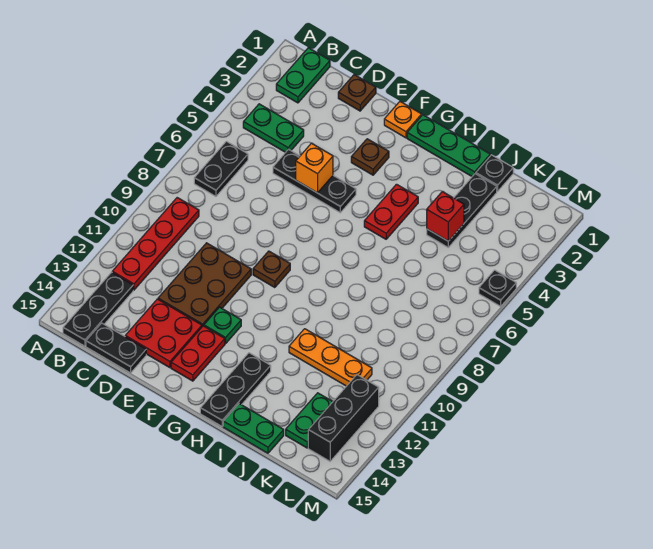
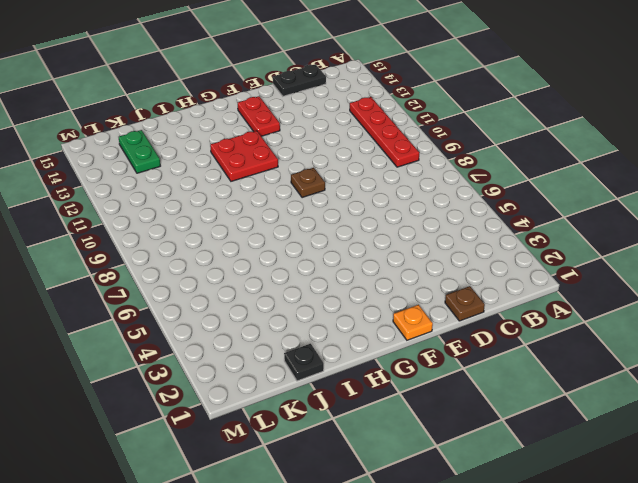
red 2x2 plate [210,131,278,181] -> red 2x2 plate moved to [125,299,202,368]
none -> green 1x2 plate [276,48,330,103]
none -> green 1x2 plate [243,104,304,152]
none -> black 1x2 plate [194,141,248,196]

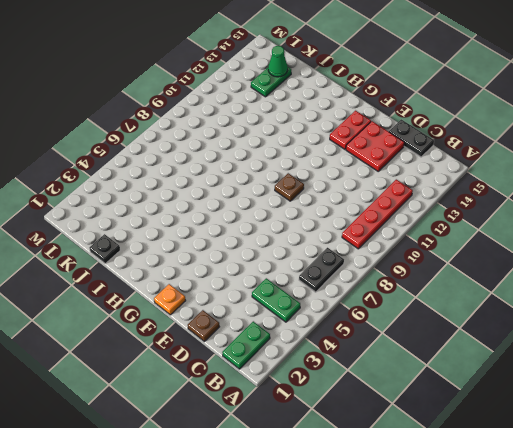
green 1x1 cone [268,46,288,77] -> none
none -> black 1x3 plate [63,272,133,346]
none -> black 1x3 plate [273,149,356,213]
none -> brown 2x3 plate [158,243,251,326]

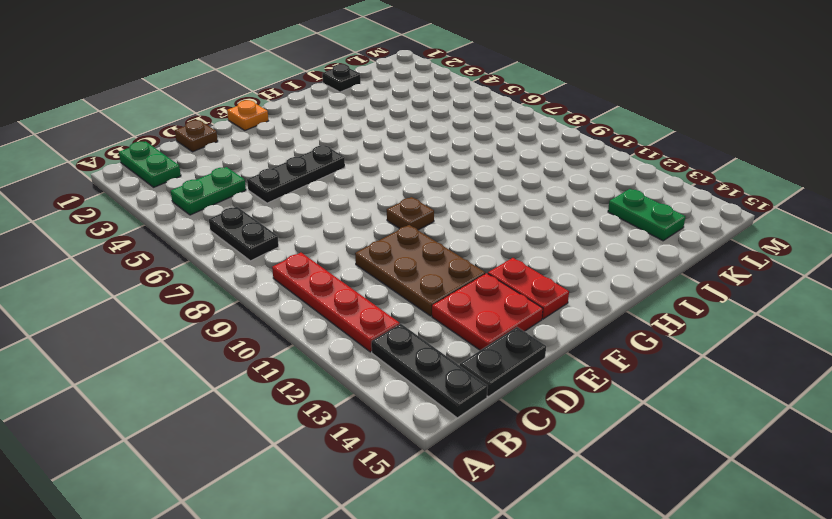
none -> brown 1x1 plate [351,139,389,175]
none -> green 1x1 plate [204,307,241,344]
none -> green 1x3 plate [407,115,490,176]

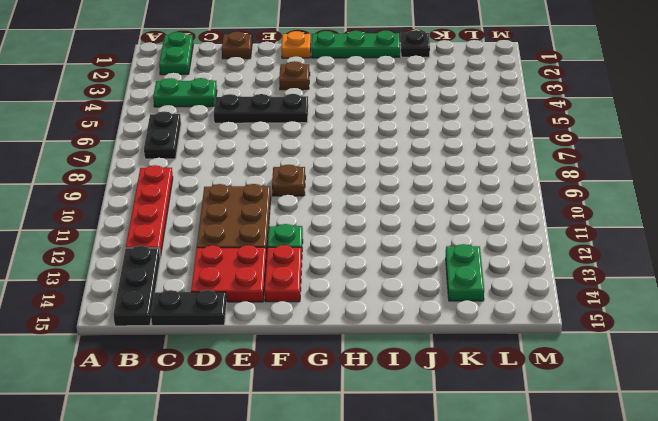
none -> red 1x2 plate [364,184,418,239]
none -> black 1x3 plate [200,353,271,426]
none -> orange 1x3 plate [289,329,372,386]

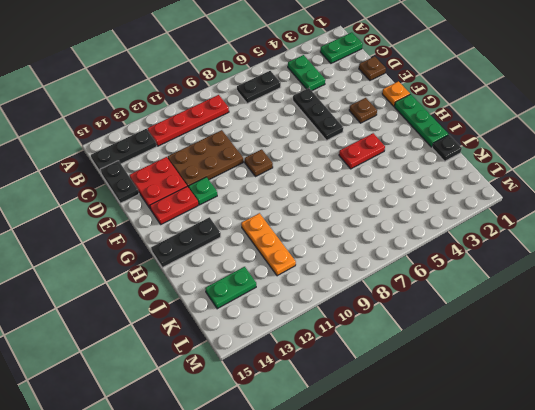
none -> green 1x2 plate [223,404,284,453]
none -> black 1x3 plate [427,174,497,247]
none -> black 1x3 brick [308,375,379,461]

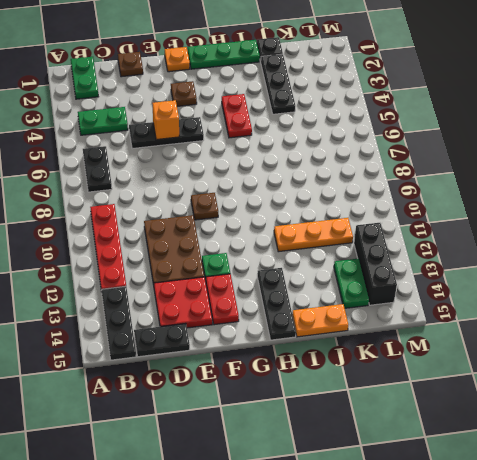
orange 1x2 plate [292,304,348,337] -> green 1x2 plate [223,404,284,453]
none -> black 1x1 plate [479,270,516,306]
none -> red 1x1 brick [427,192,464,241]

